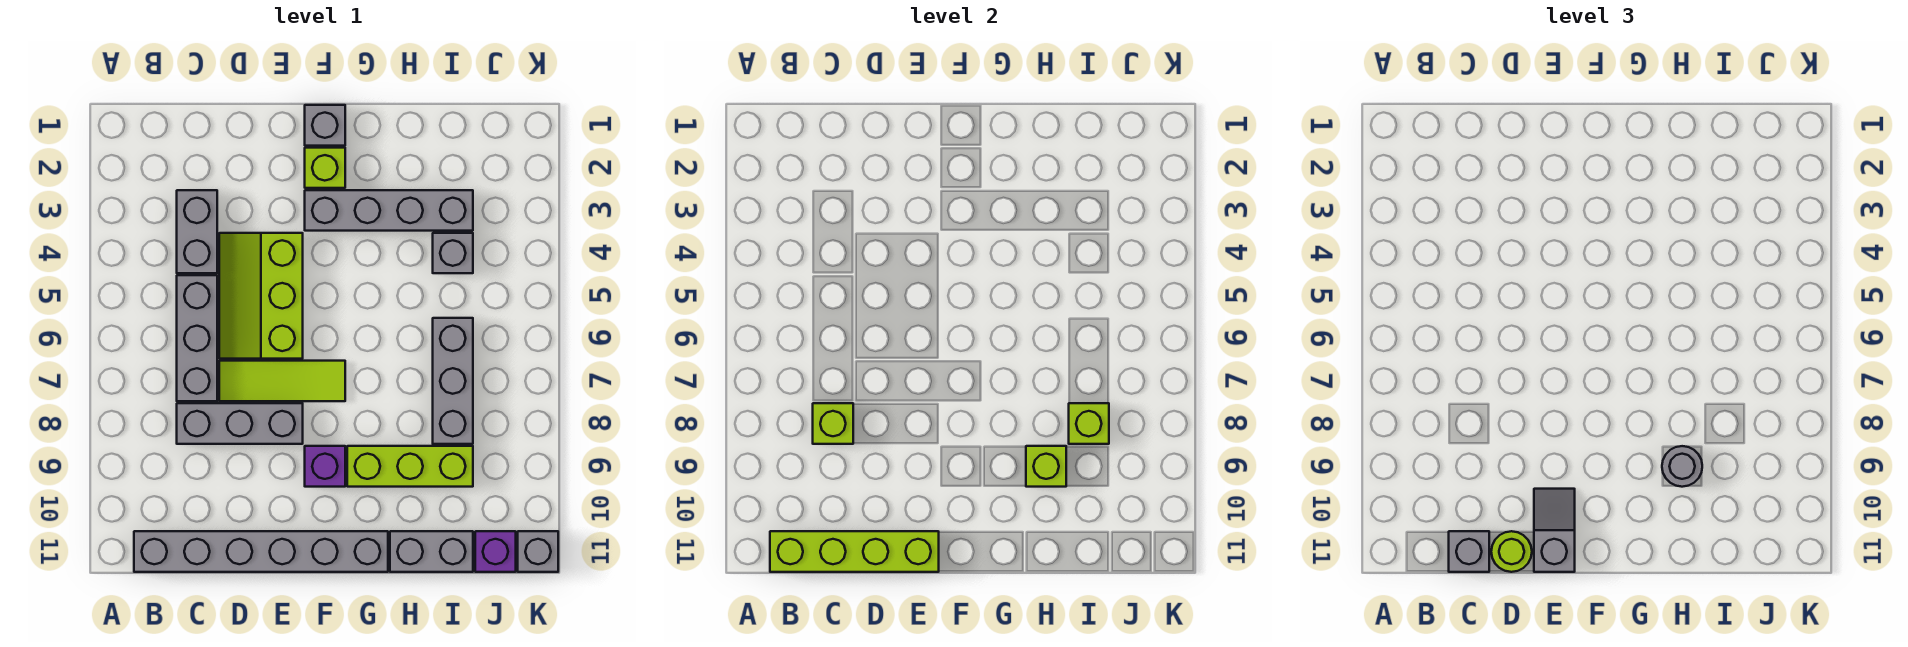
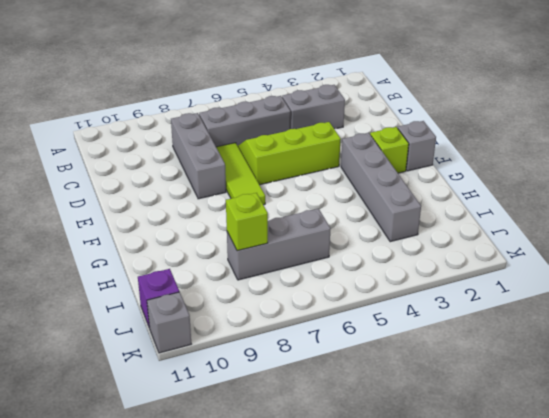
none -> grey 1x6 brick [134,531,388,572]
none -> purple 1x1 brick [305,446,345,487]
none -> lime 1x3 brick [347,446,473,487]

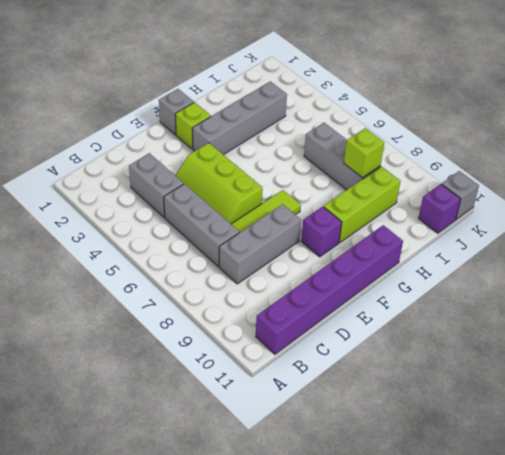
purple 1x6 brick [256,225,403,354] -> grey 1x6 brick [134,531,388,572]
none -> grey 1x2 brick [390,531,473,572]
none -> grey 1x1 brick [433,233,473,273]
none -> lime 1x4 brick [770,531,939,572]

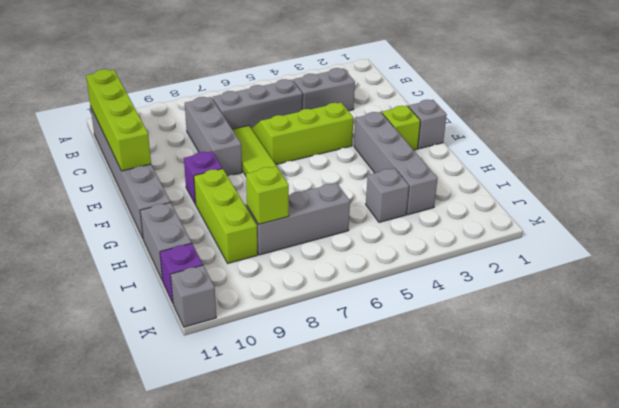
none -> lime 1x1 brick [813,403,853,444]
none -> lime 1x1 brick [1026,446,1066,487]
none -> grey 1x1 brick [1449,531,1489,572]

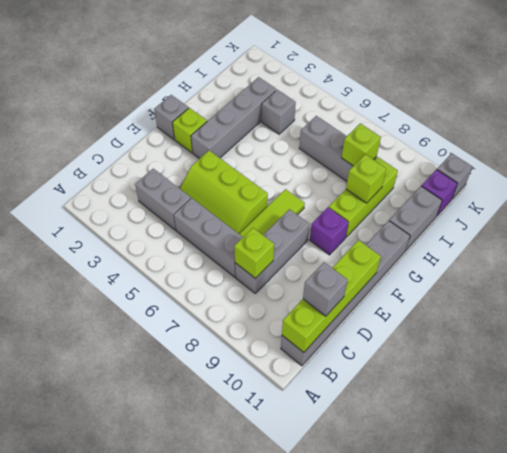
none -> lime 1x1 round brick [1491,531,1532,572]
none -> grey 1x2 slope [1534,489,1575,572]
none -> grey 1x1 round brick [1662,446,1702,487]

